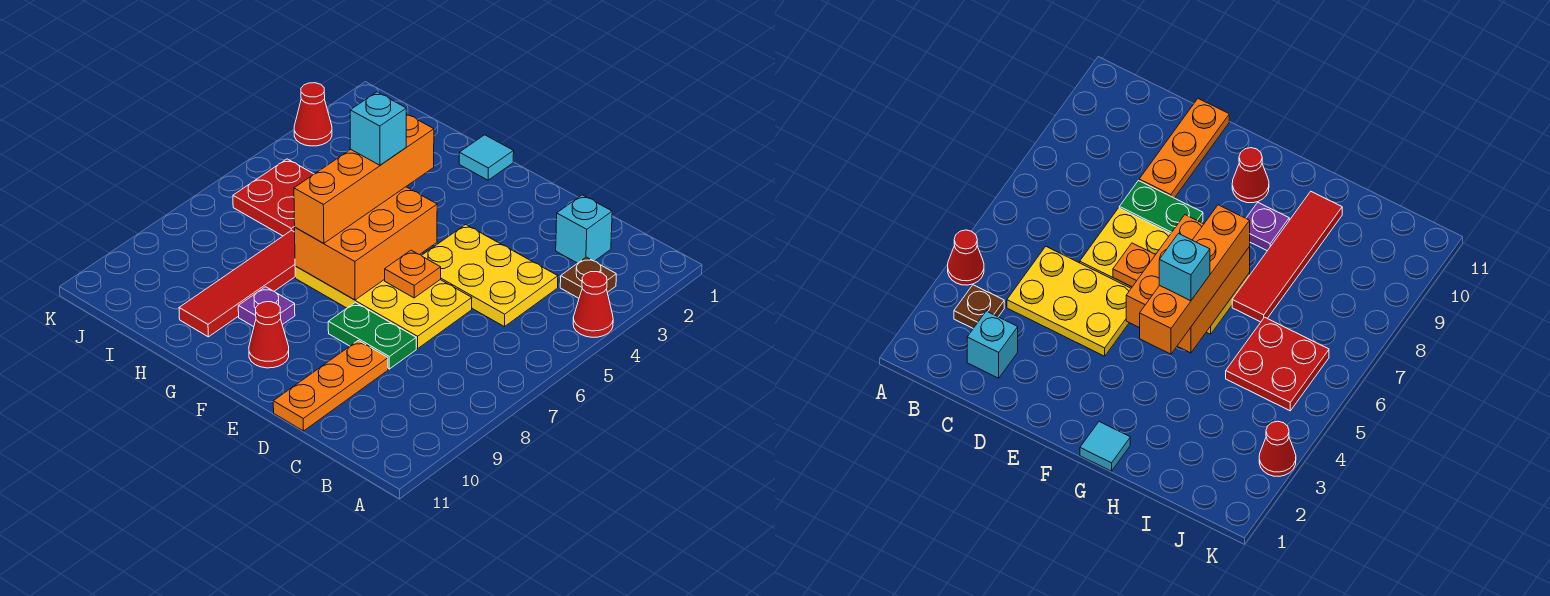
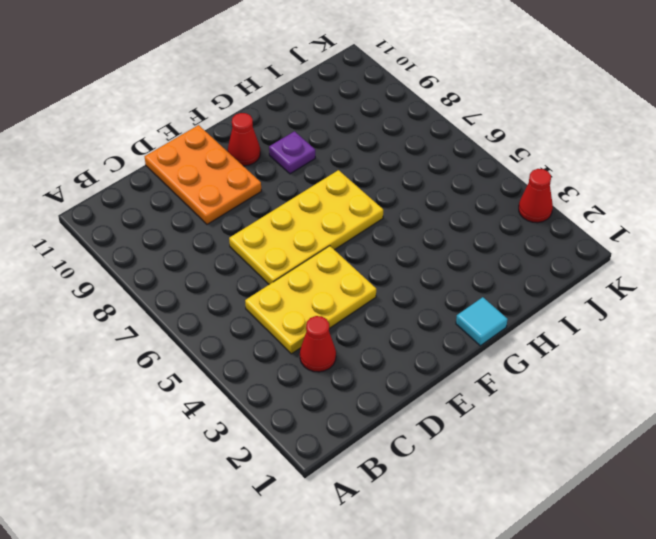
red 1x1 cone [300,316,336,372] -> red 1x1 cone moved to [573,272,613,337]
orange 2x3 plate [145,125,261,224] -> orange 1x3 plate [273,341,388,431]
none -> brown 1x1 plate [560,257,616,298]
none -> cyan 1x1 brick [556,195,612,263]
none -> green 1x2 plate [328,302,416,369]

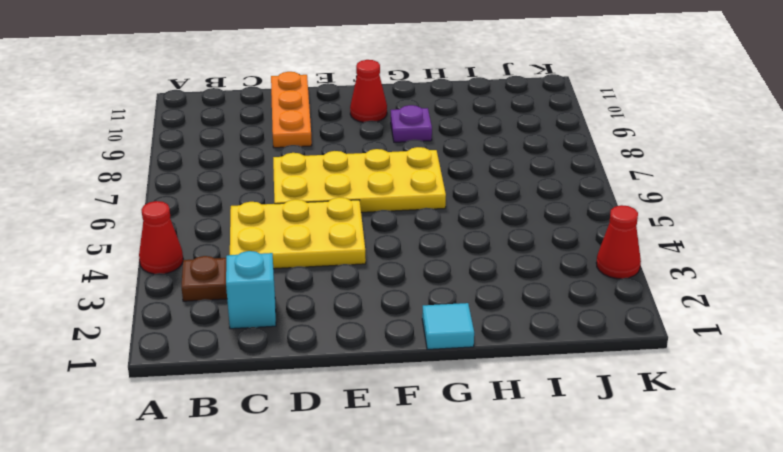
none -> green 1x2 plate [328,302,416,369]
none -> red 1x4 tile [179,230,295,337]
none -> red 2x2 plate [233,159,314,236]

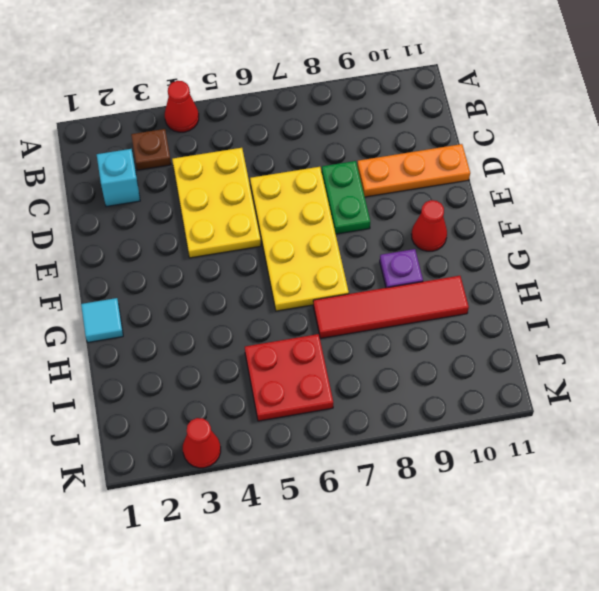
none -> orange 1x1 plate [385,250,441,298]
none -> orange 2x3 brick [295,187,437,300]
none -> orange 1x4 brick [294,114,434,243]

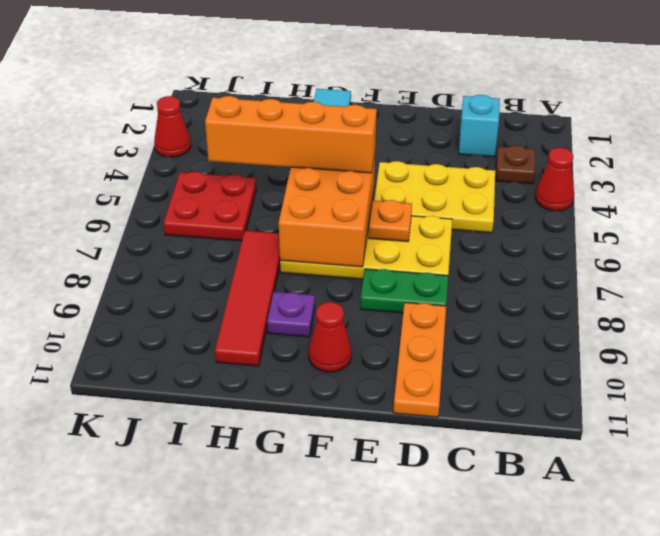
orange 1x4 brick [205,96,377,173] -> orange 1x4 brick turned to [294,114,434,243]
none -> cyan 1x1 brick [350,92,406,165]

